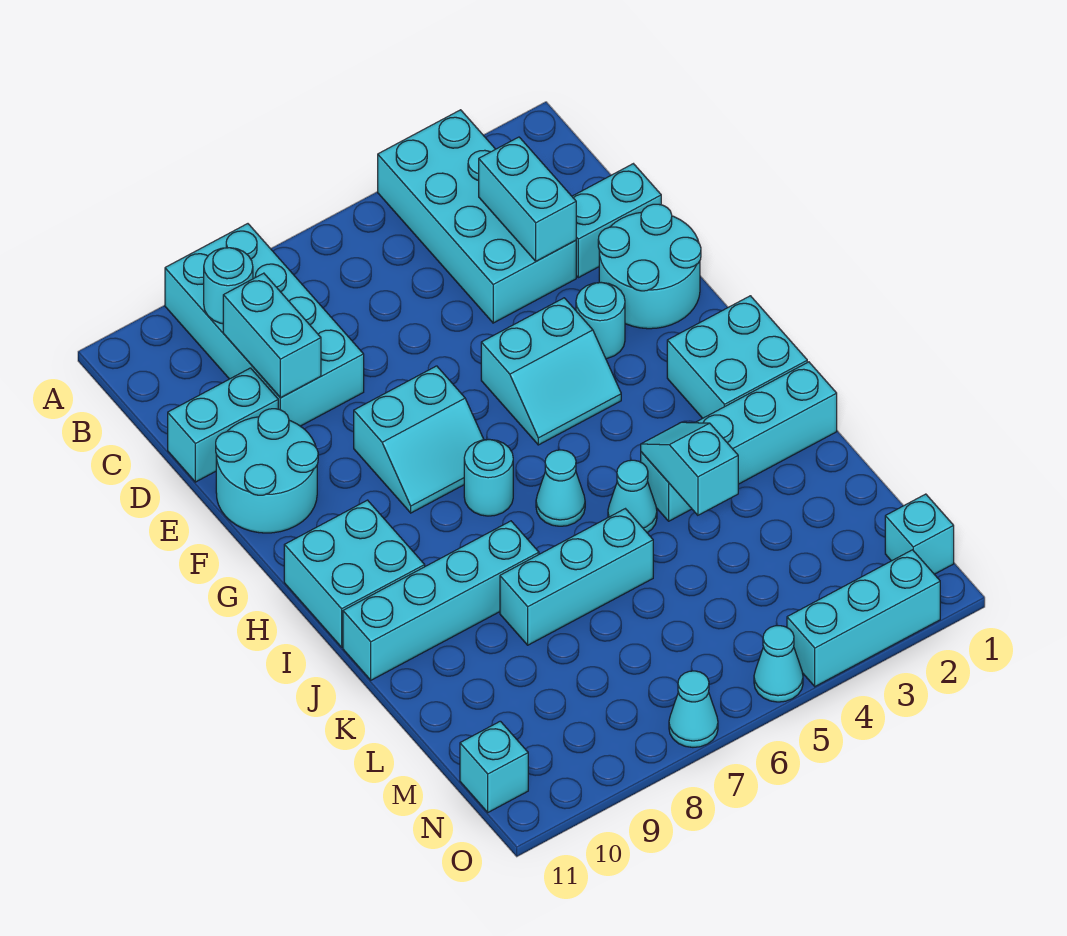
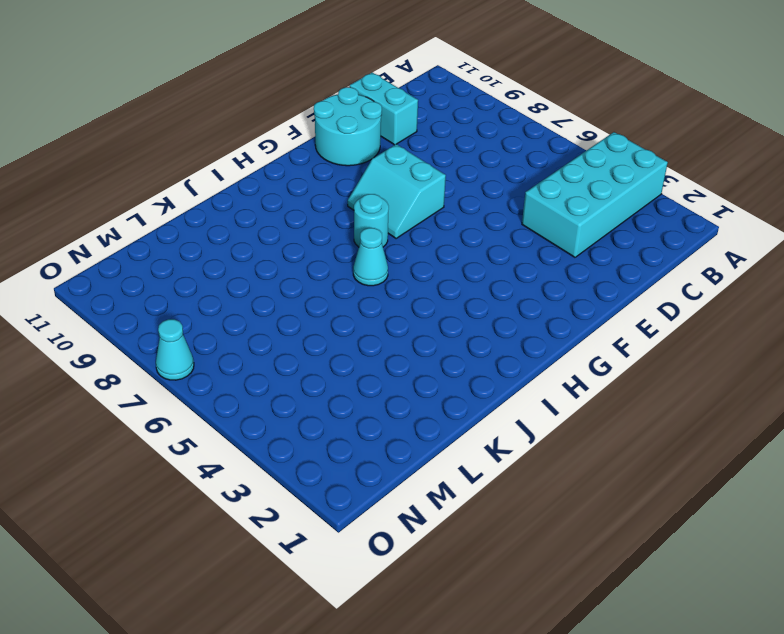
none -> cyan 2x4 brick [165,224,364,426]
none -> cyan 1x2 brick [572,164,661,278]
none -> cyan 2x2 round brick [598,204,701,329]

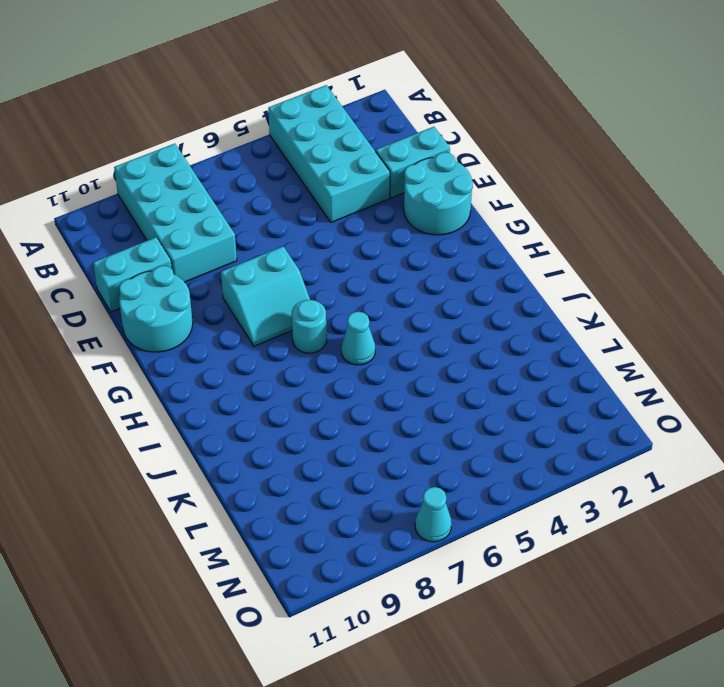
none -> cyan 1x1 round brick [576,283,625,359]
none -> cyan 2x2 slope [481,298,621,445]
none -> cyan 2x2 brick [667,296,807,418]

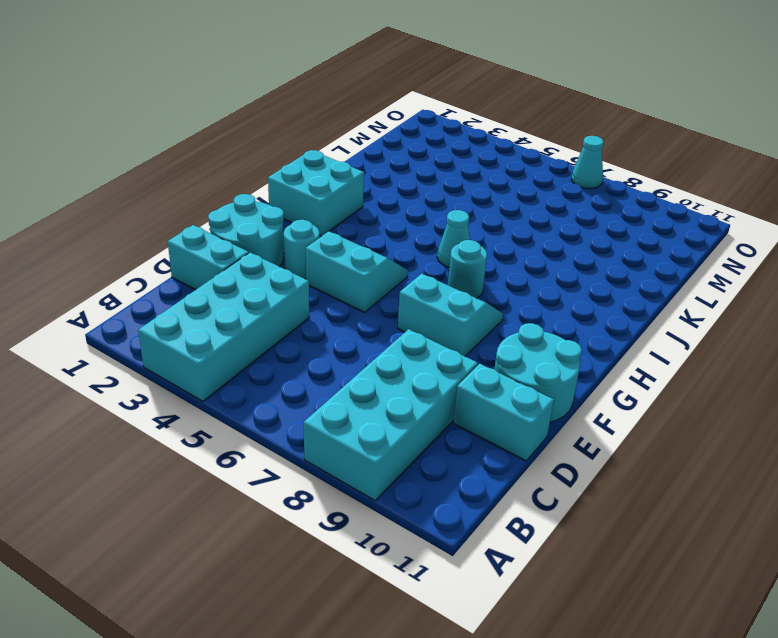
none -> cyan 2x2 brick [284,500,425,647]
none -> cyan 1x4 brick [641,362,837,521]
none -> cyan 1x1 cone [608,460,657,533]

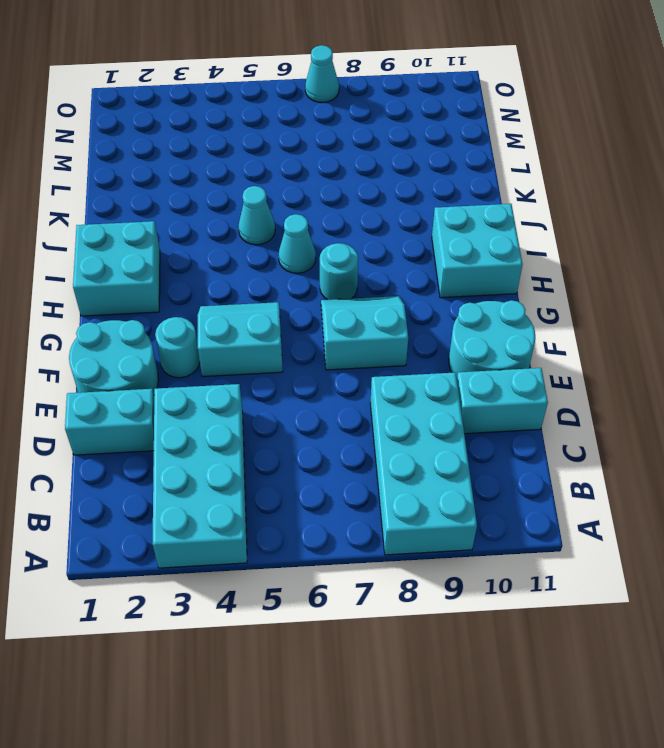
none -> cyan 1x4 brick [641,362,837,521]
none -> cyan 1x4 brick [343,521,539,680]
none -> cyan 1x3 brick [500,509,653,645]

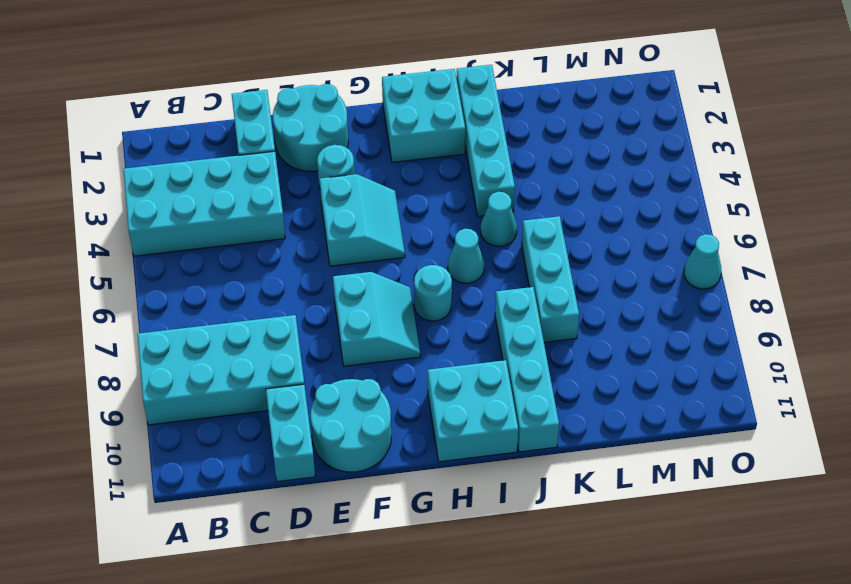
none -> cyan 1x1 brick [885,494,954,574]
none -> cyan 1x1 brick [460,721,528,812]
none -> cyan 1x3 brick [787,550,940,686]

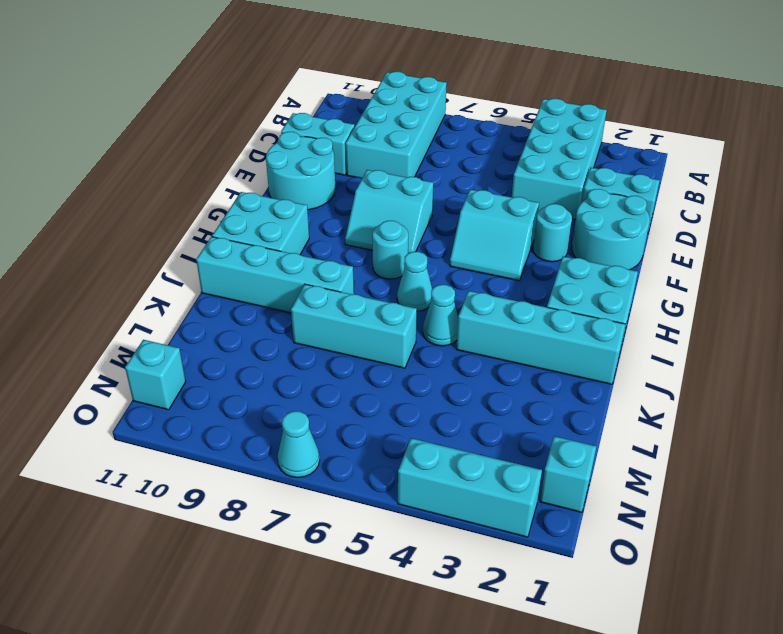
none -> cyan 1x1 cone [754,626,803,702]
none -> cyan 1x1 round brick [204,248,253,324]
none -> cyan 1x2 brick [479,137,576,261]

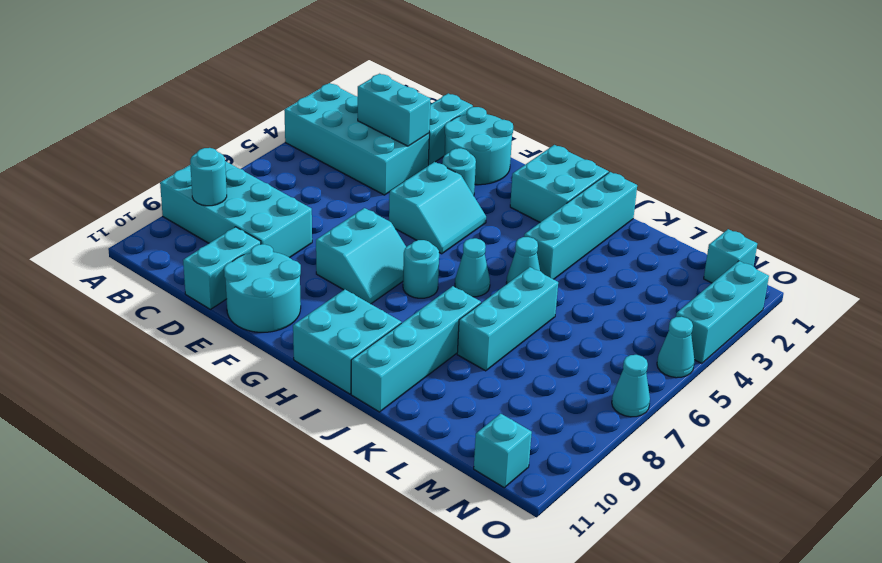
none -> cyan 1x2 brick [223,273,321,398]
none -> cyan 1x2 slope [641,422,738,515]

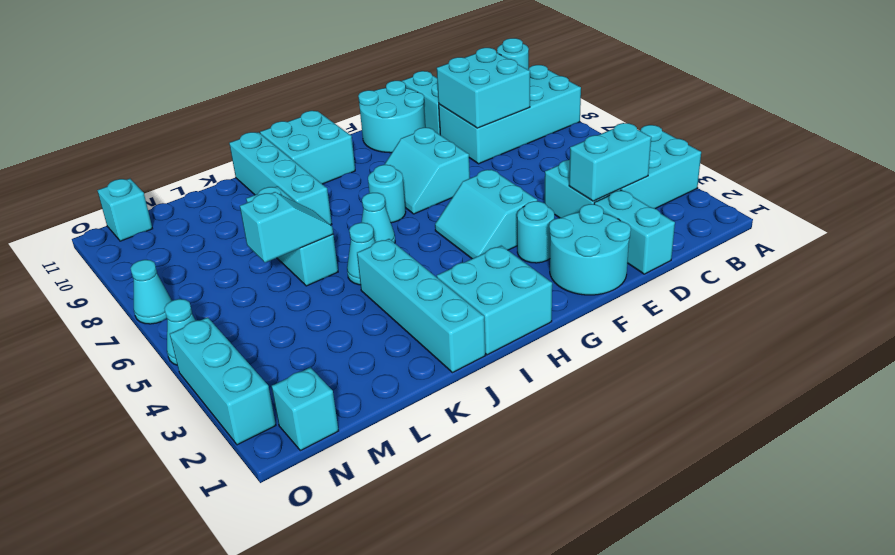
cyan 2x2 brick [437,48,530,128] -> cyan 1x2 brick [223,273,321,398]
cyan 1x2 slope [240,192,333,263] -> cyan 1x2 slope moved to [641,422,738,515]

